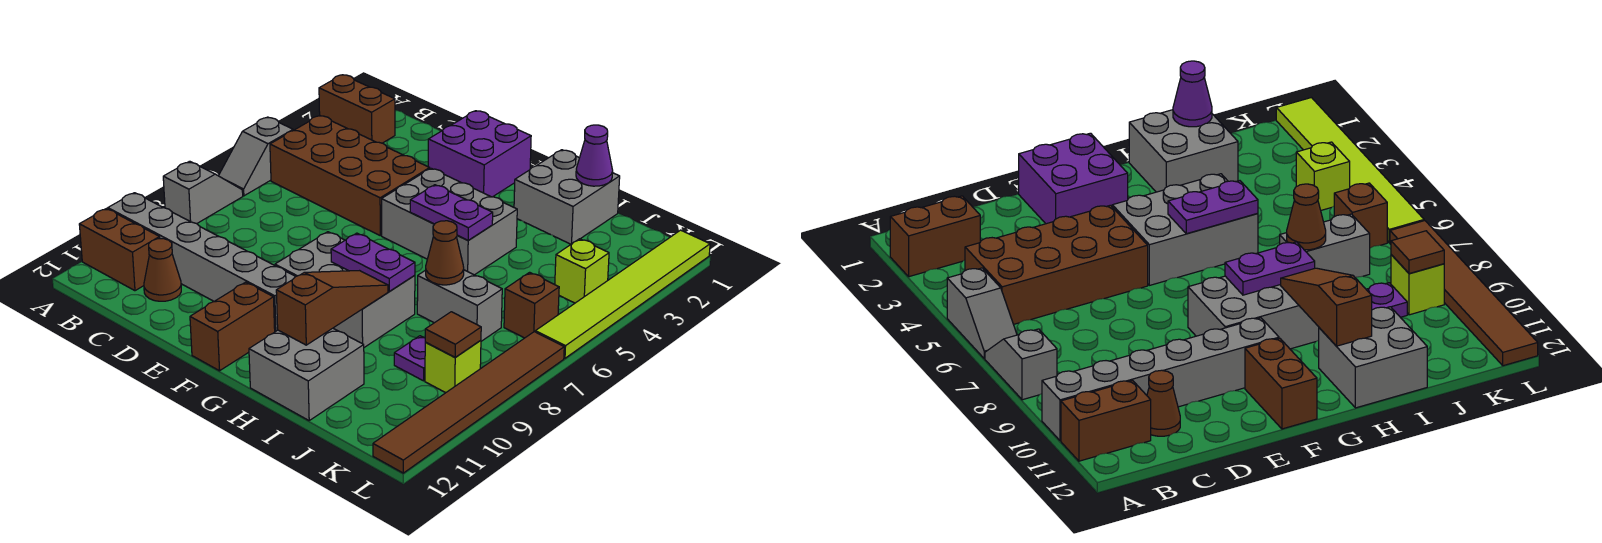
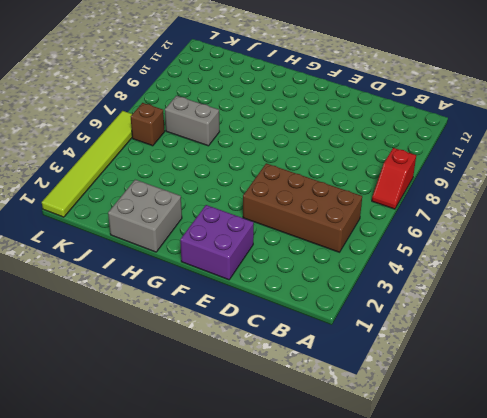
red 1x2 slope [372,148,416,209] -> grey 1x2 slope [163,161,243,224]
none -> brown 1x2 brick [319,75,395,143]
none -> grey 1x2 slope [219,117,293,196]
none -> grey 1x6 brick [108,193,295,332]

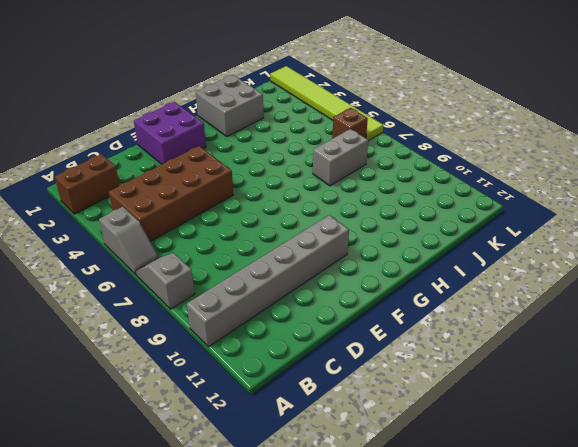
none -> brown 1x2 brick [79,209,160,291]
none -> brown 1x1 cone [144,239,181,301]
none -> grey 2x3 brick [382,168,517,275]

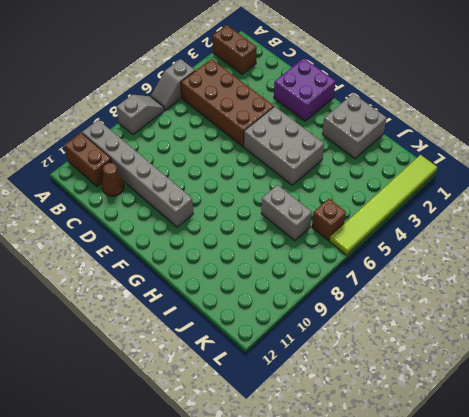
none -> grey 2x3 brick [275,232,415,347]
none -> brown 1x2 brick [190,282,275,371]
none -> grey 2x2 brick [249,328,364,420]

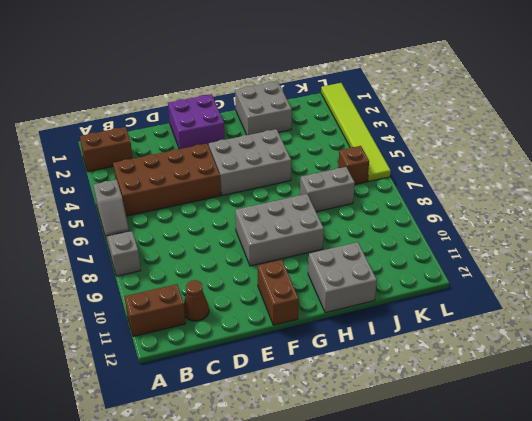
none -> grey 1x6 brick [108,193,295,332]
none -> purple 1x1 plate [394,336,426,381]
none -> lime 1x1 brick [555,239,609,303]

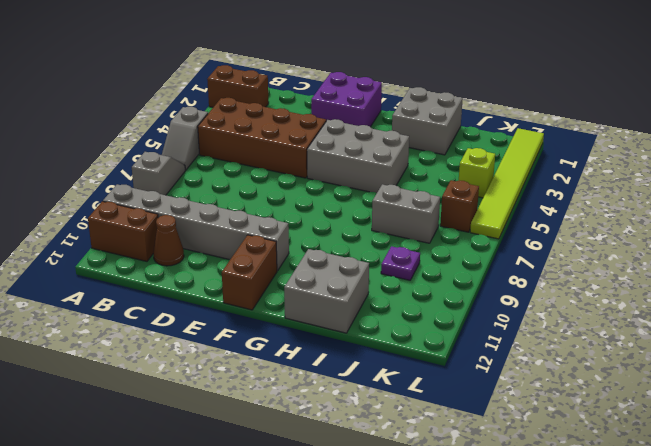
none -> grey 2x3 brick [275,232,415,347]
none -> lime 1x1 brick [425,340,481,393]
none -> brown 1x6 tile [373,332,564,473]

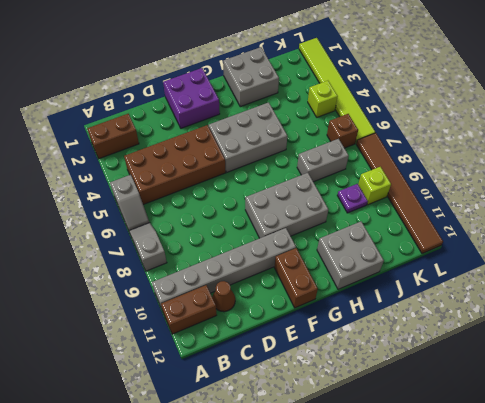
none -> purple 1x2 plate [410,185,493,240]
none -> purple 1x2 plate [331,233,415,291]
none -> brown 1x3 slope [276,271,388,345]

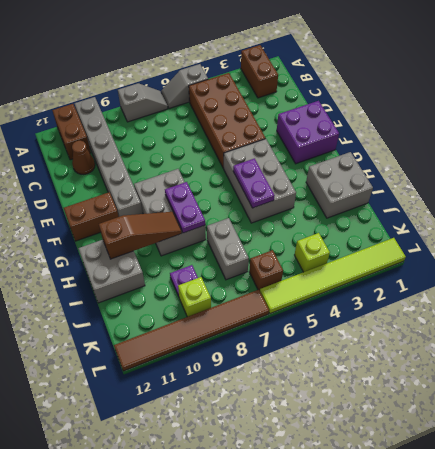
none -> purple 1x1 cone [576,125,613,186]
none -> brown 1x1 cone [426,221,464,285]
none -> brown 1x1 tile [425,312,481,357]

